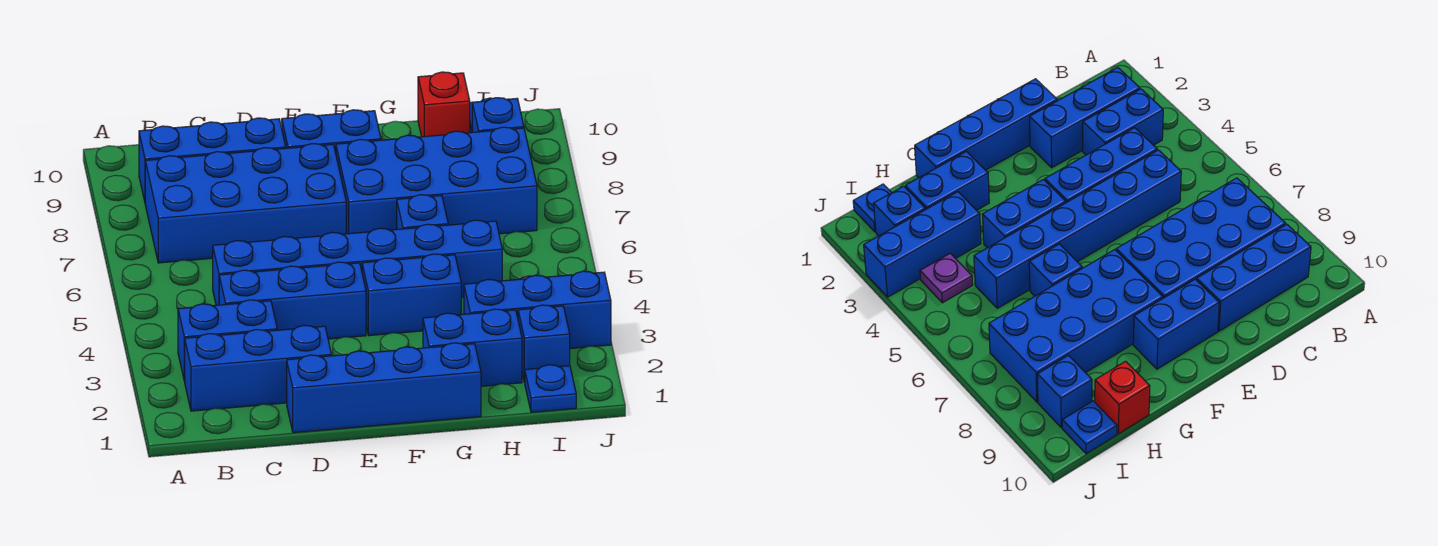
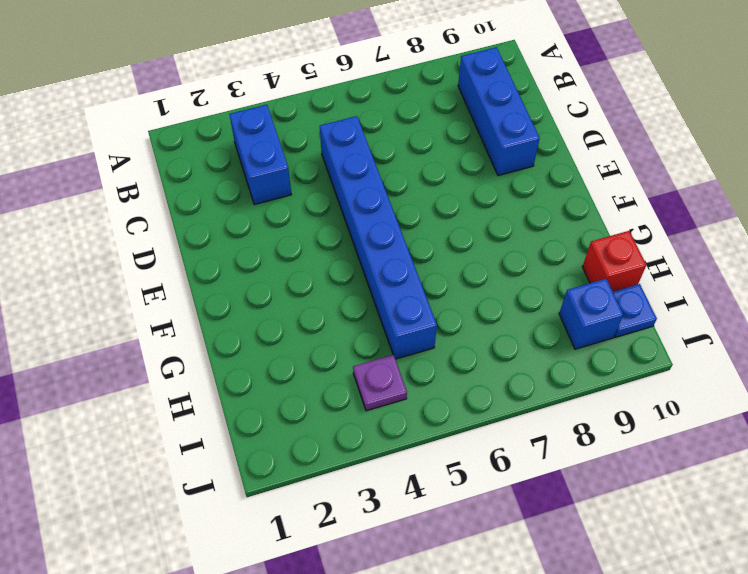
none -> blue 1x3 brick [185,325,332,411]
none -> blue 2x4 brick [145,144,346,263]
none -> blue 1x3 brick [219,262,366,339]

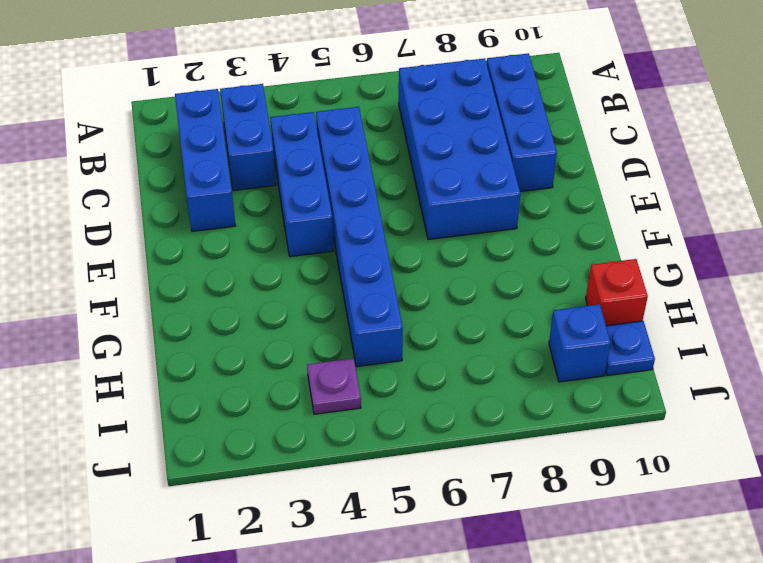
none -> blue 1x4 brick [287,343,481,433]
none -> blue 1x2 brick [282,110,381,153]
none -> blue 1x2 brick [362,254,461,336]

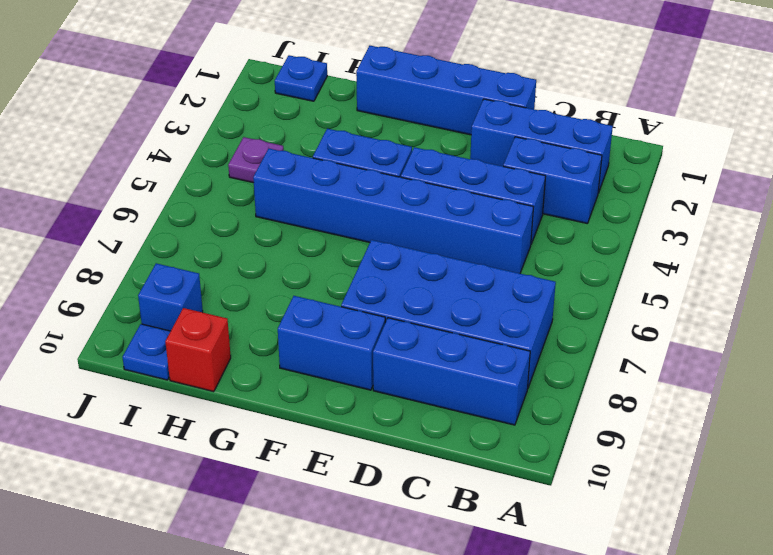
none -> blue 2x4 brick [336,127,537,234]
none -> blue 1x2 brick [423,309,522,386]
none -> blue 1x1 brick [397,195,448,229]

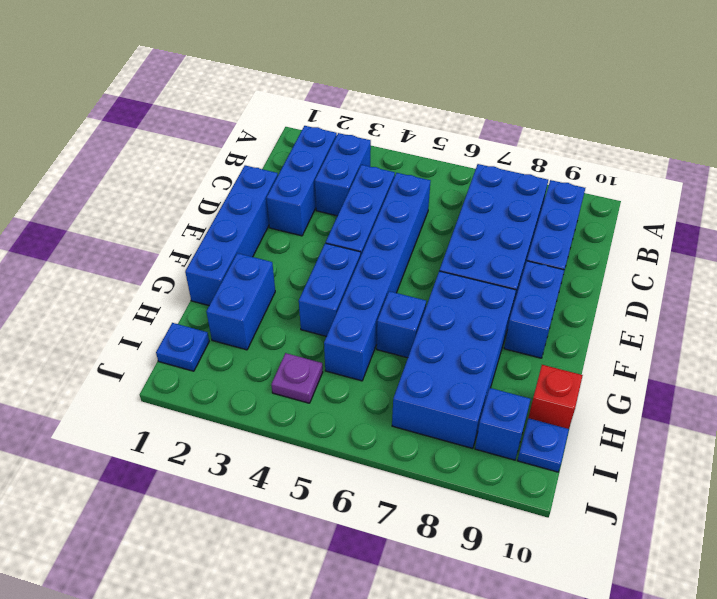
none -> blue 1x3 brick [464,271,611,349]
none -> blue 1x1 brick [518,305,570,382]

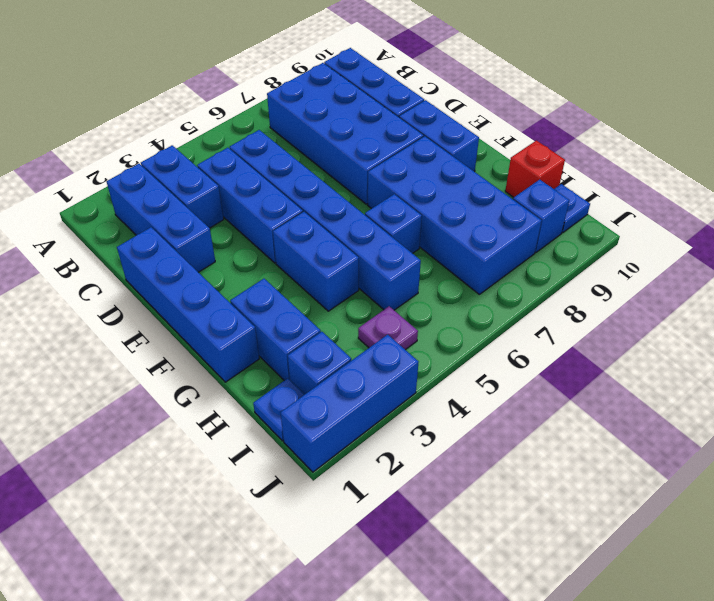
blue 1x3 brick [281,335,418,472] -> blue 1x3 brick turned to [464,271,611,349]

